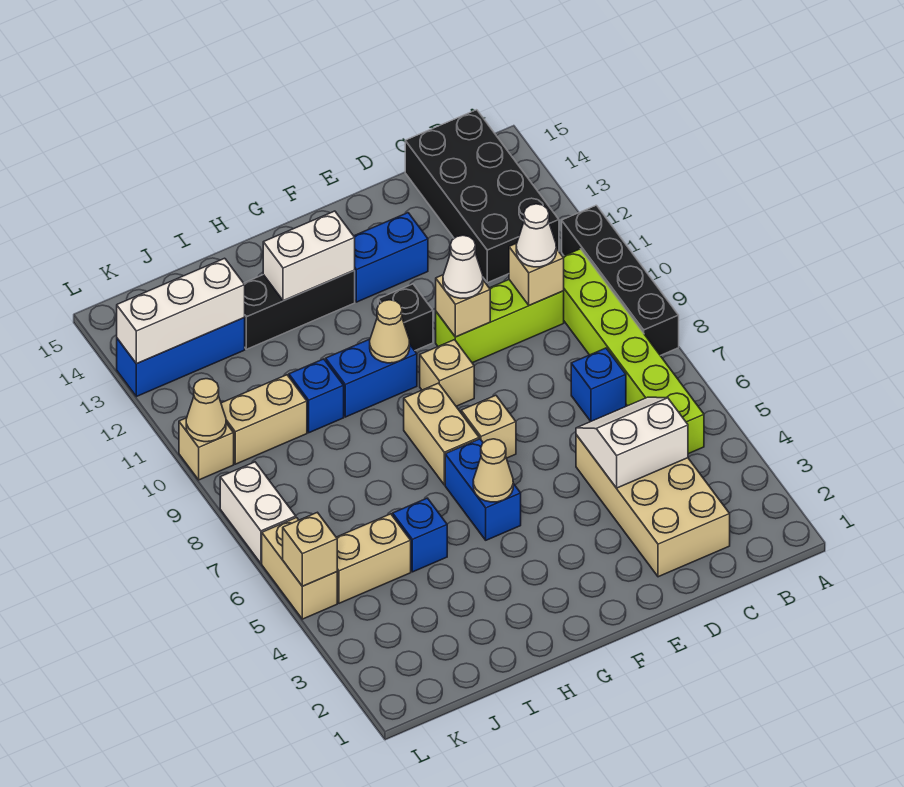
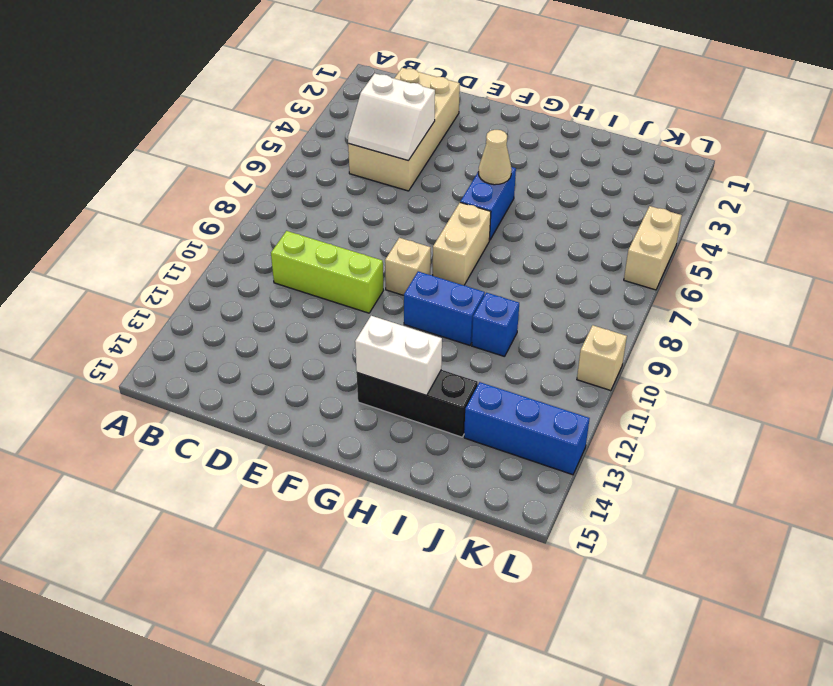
none -> black 1x4 brick [562,205,679,356]
none -> lime 1x6 brick [563,249,704,454]
none -> black 2x4 brick [405,110,559,283]
none -> blue 1x1 brick [571,348,626,421]

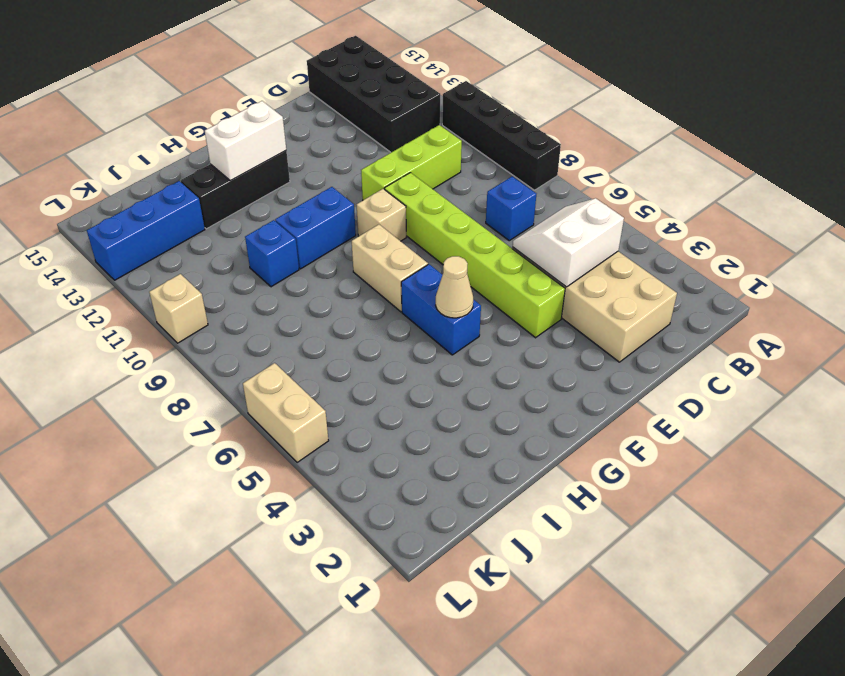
lime 1x6 brick [384,173,565,338] -> lime 1x6 brick moved to [563,249,704,454]
none -> blue 1x2 brick [354,213,428,302]
none -> tan 1x1 brick [461,395,516,458]
none -> black 1x1 brick [378,284,433,351]
none -> blue 1x1 brick [393,498,447,572]

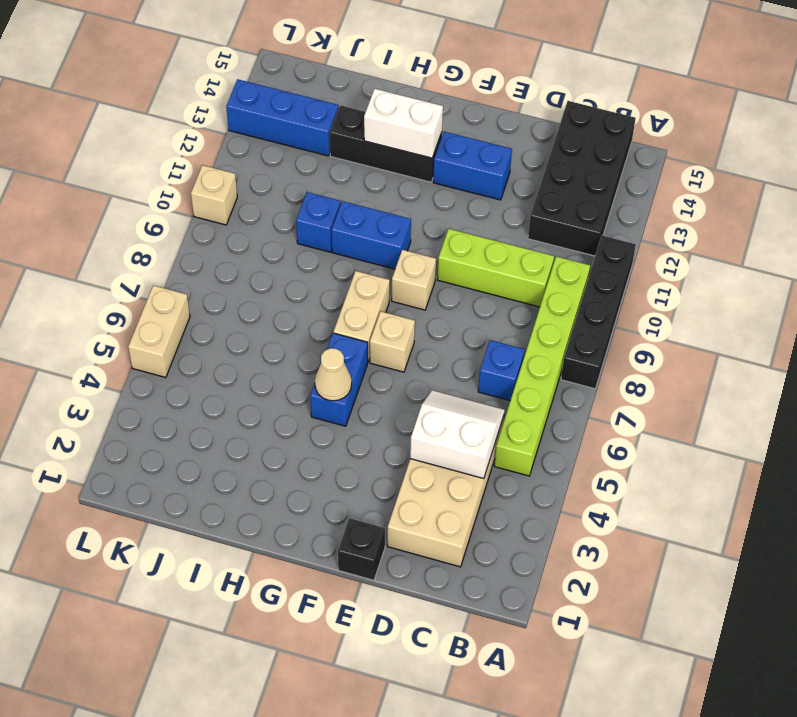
black 1x1 brick [338,518,385,580] -> black 1x1 brick moved to [378,284,433,351]
none -> blue 1x1 brick [393,498,447,572]
none -> tan 1x2 brick [336,514,411,603]
none -> tan 1x2 brick [221,375,307,464]
none -> white 1x2 brick [220,462,296,563]

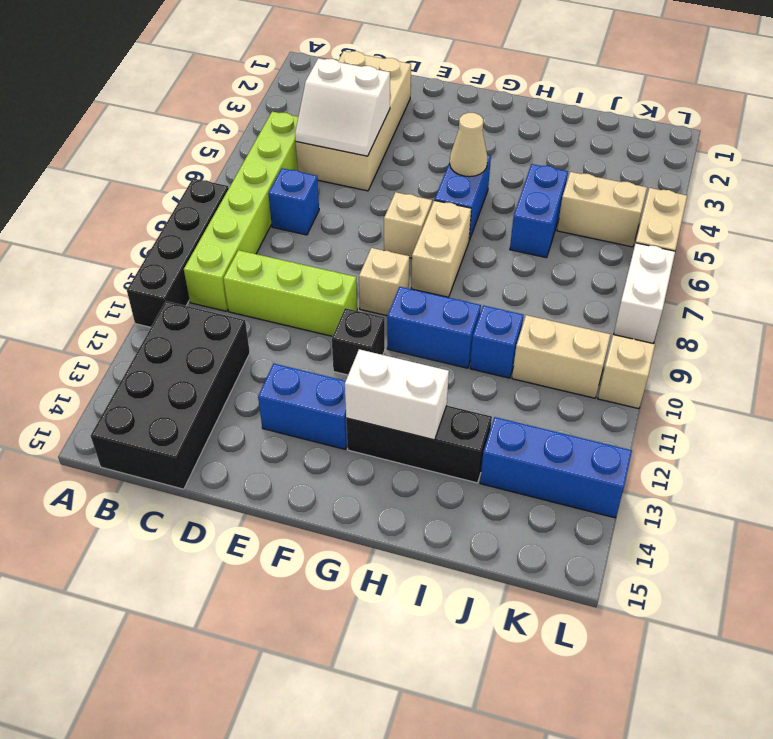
blue 1x2 brick [510,164,568,258] -> blue 1x1 brick [393,498,447,572]
none -> tan 1x1 brick [509,243,564,305]
none -> tan 1x1 brick [436,275,490,337]
none -> tan 1x1 cone [370,300,410,363]
none -> white 1x3 brick [117,258,245,364]

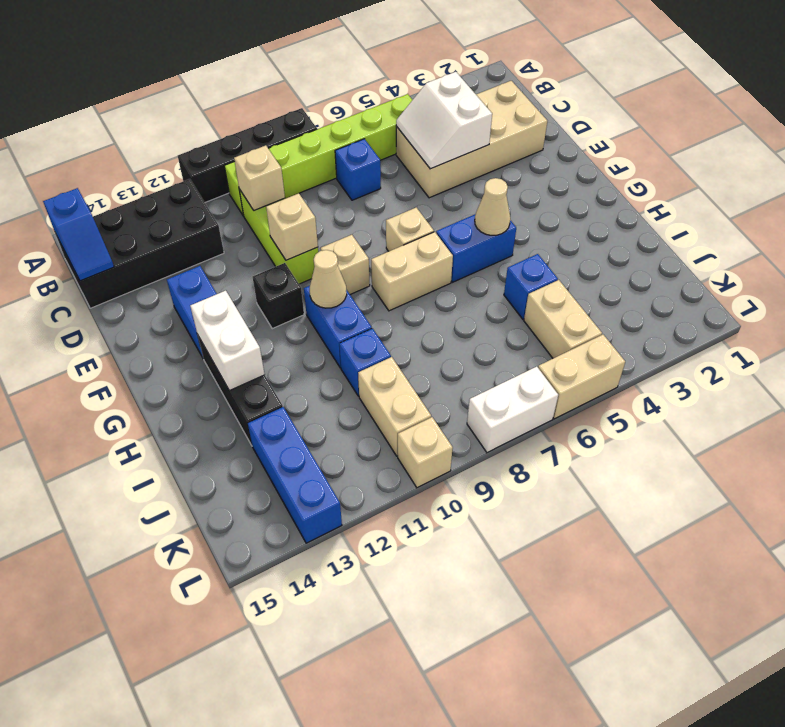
blue 1x2 slope [43,188,114,281] -> none
none -> white 1x3 brick [117,258,245,364]
none -> tan 1x1 brick [283,512,337,586]
none -> tan 1x1 cone [186,379,226,442]
none -> white 1x1 cone [516,204,556,267]

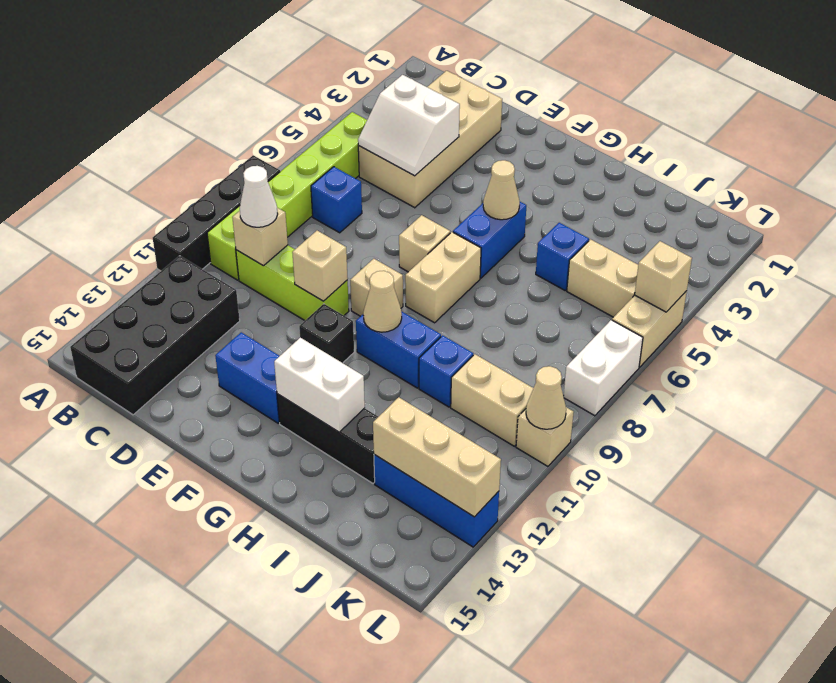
tan 1x3 brick [373,397,501,517] -> white 1x3 brick [117,258,245,364]
none -> white 1x1 cone [443,235,483,298]

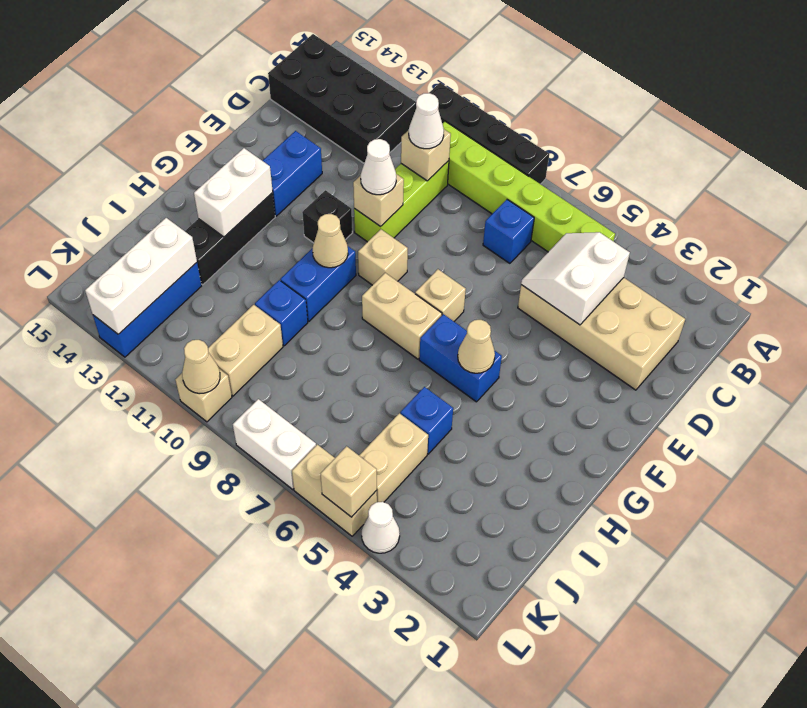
white 1x1 cone [362,502,400,553] -> none

